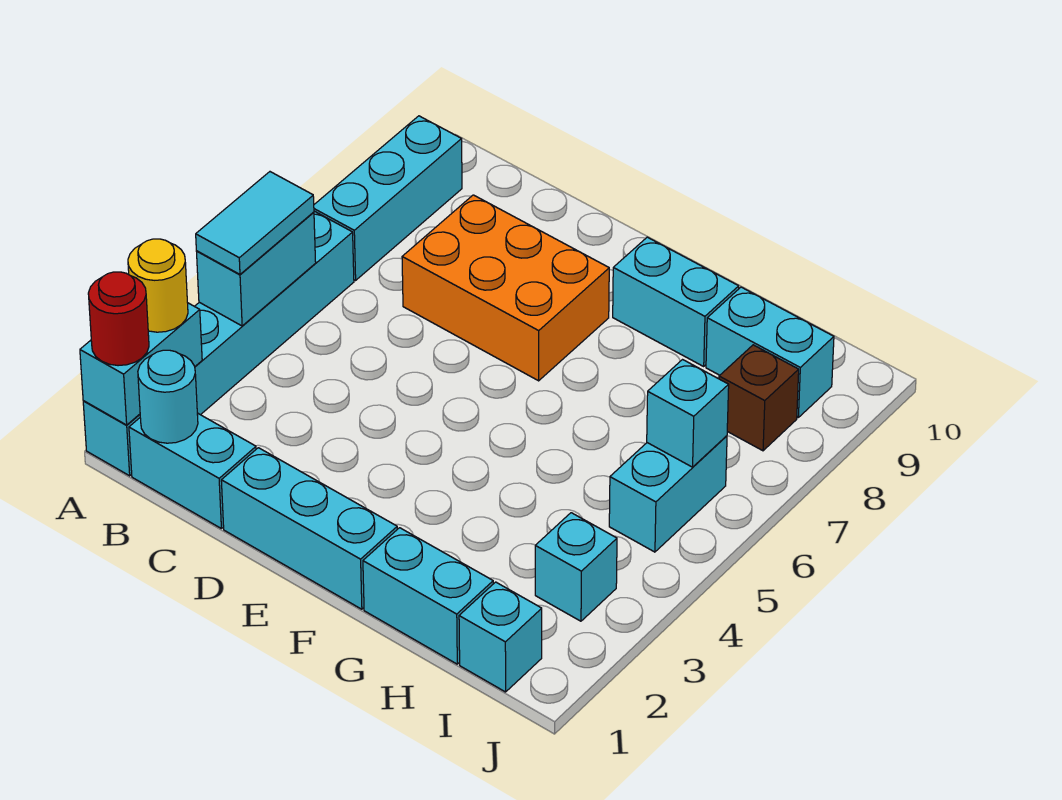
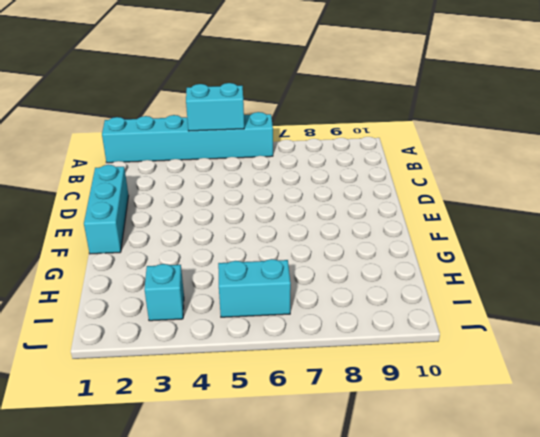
none -> cyan 1x3 brick [314,116,462,280]
none -> cyan 1x2 brick [129,413,256,528]
none -> orange 2x3 brick [402,195,609,381]

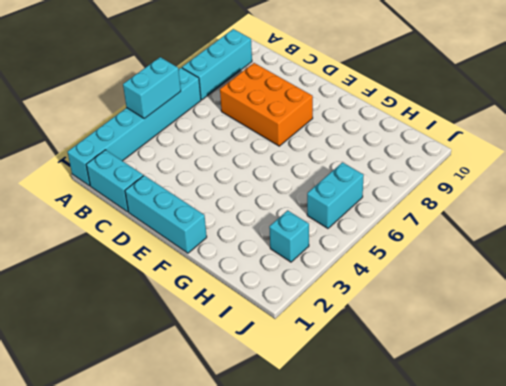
none -> cyan 1x2 brick [613,237,739,366]
none -> cyan 1x2 brick [363,528,493,664]
none -> cyan 1x2 brick [706,287,834,417]

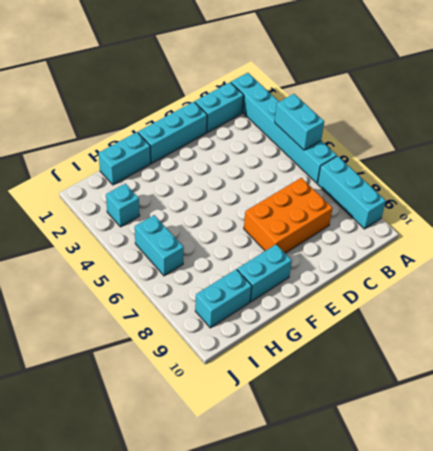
none -> cyan 1x1 brick [459,582,542,692]
none -> brown 1x1 brick [719,345,799,451]
none -> cyan 1x2 brick [80,303,202,425]

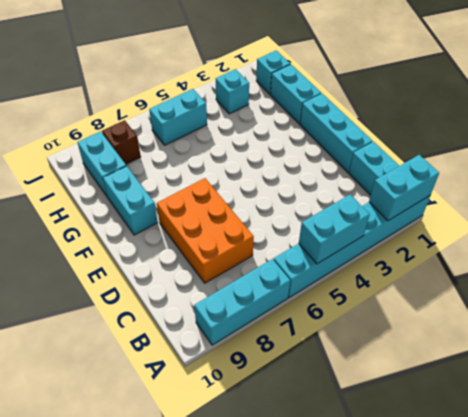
none -> cyan 1x1 round brick [138,350,198,443]
none -> cyan 1x1 brick [647,360,729,467]
none -> red 1x1 round brick [88,272,149,366]

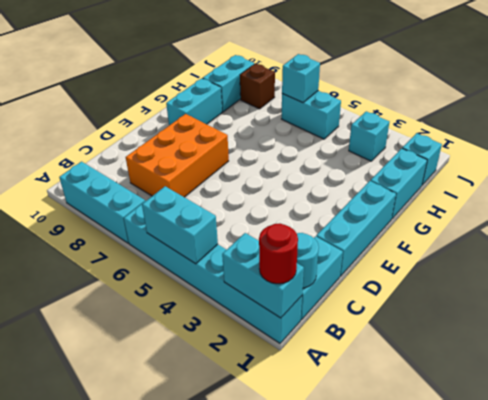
none -> yellow 1x1 round brick [128,239,188,332]
none -> cyan 1x2 tile [196,172,314,274]

